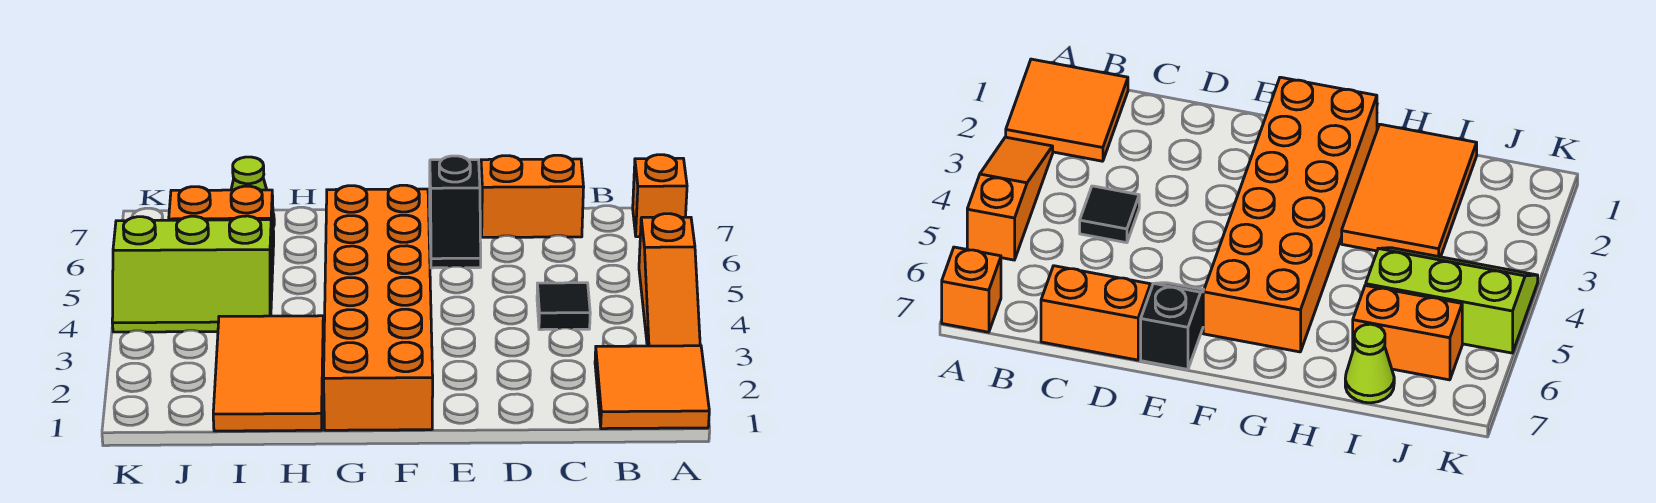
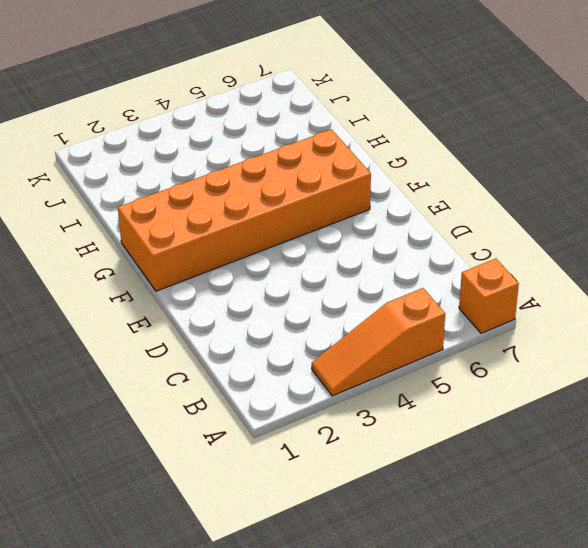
none -> orange 2x2 tile [595,346,709,429]
none -> black 1x1 tile [537,283,590,330]

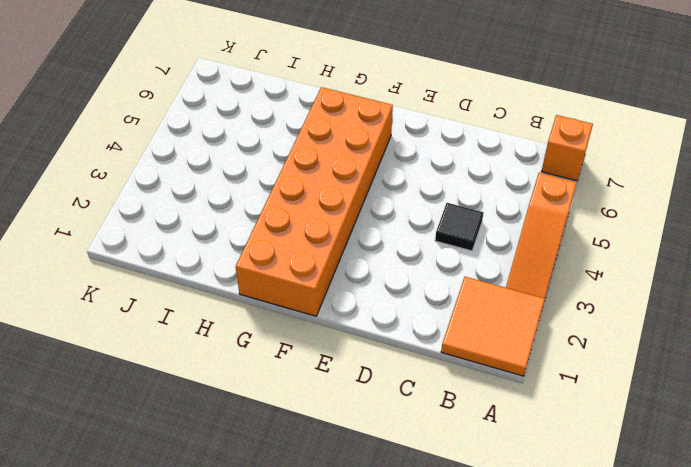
none -> orange 1x2 brick [480,155,584,237]
none -> black 1x2 slope [430,156,481,268]

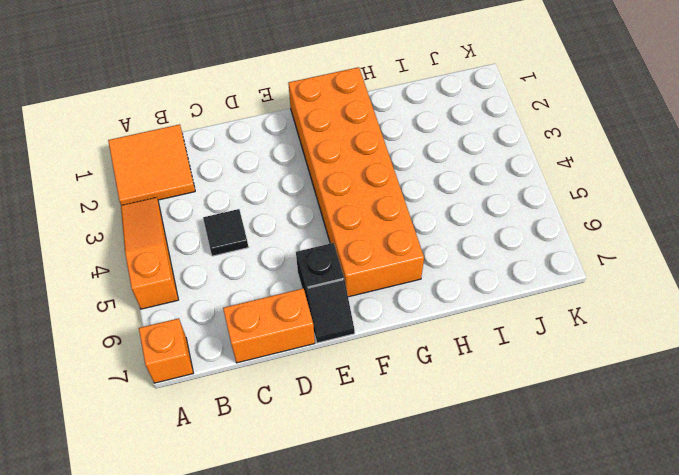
black 1x2 slope [296,243,355,343] -> black 1x2 slope turned to [430,156,481,268]
none -> orange 2x3 tile [213,316,324,431]
none -> lime 2x3 slope [112,216,273,332]

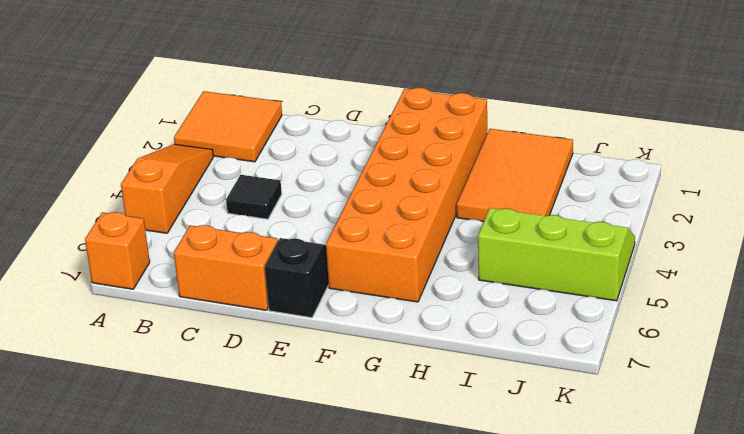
none -> orange 1x2 brick [169,186,274,265]
none -> lime 1x1 cone [231,157,274,227]

